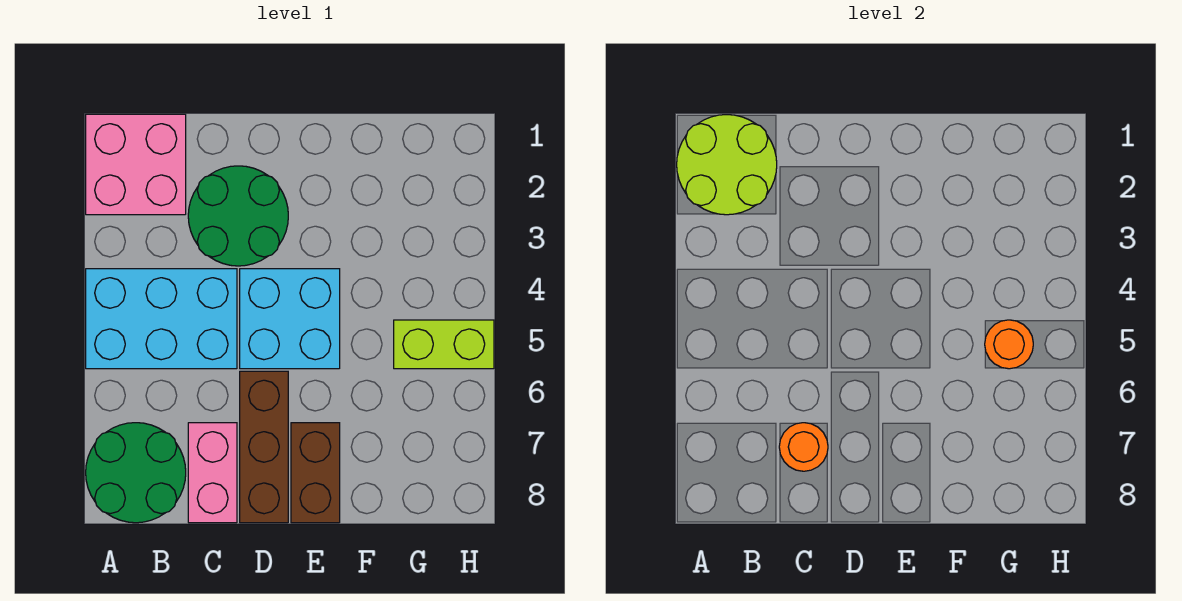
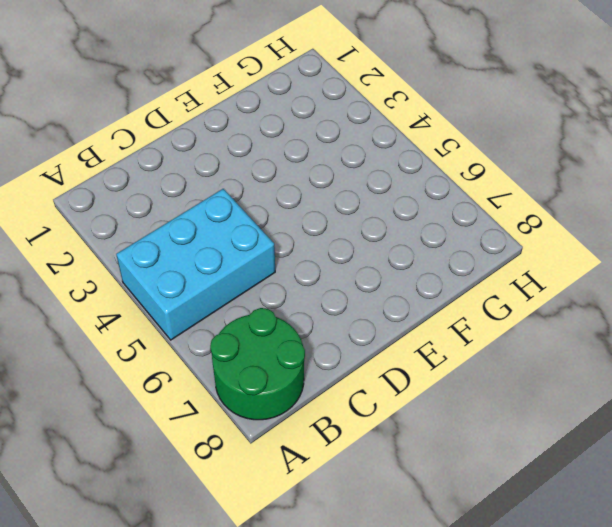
none -> pink 2x2 brick [86,114,186,215]
none -> green 2x2 round brick [188,166,288,266]
none -> pink 1x2 brick [188,423,237,523]

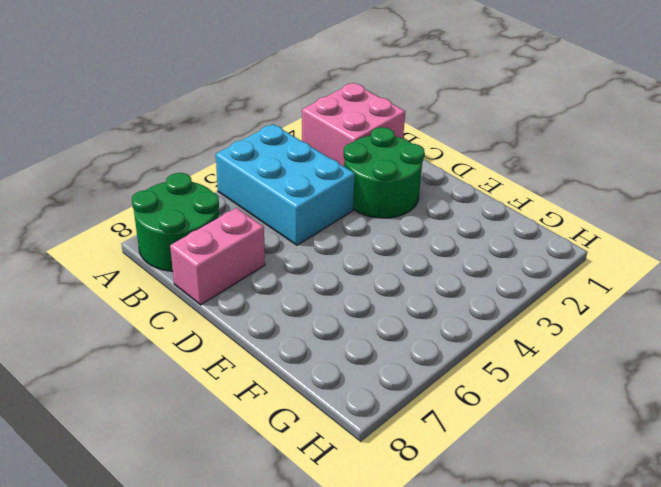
none -> cyan 2x2 brick [240,269,340,369]
none -> brown 1x3 brick [240,371,288,523]
none -> brown 1x2 brick [291,423,340,523]

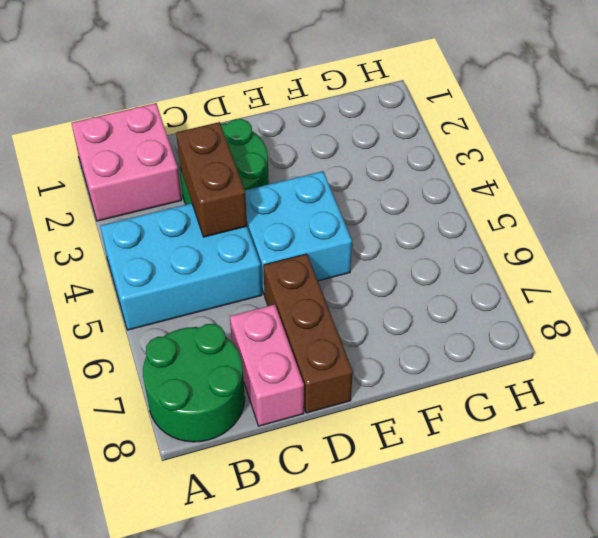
brown 1x2 brick [176,122,247,237] -> brown 1x2 brick moved to [291,423,340,523]
none -> lime 1x2 brick [394,320,494,369]
none -> lime 2x2 round brick [677,115,777,215]
none -> orange 1x1 round brick [779,423,828,471]

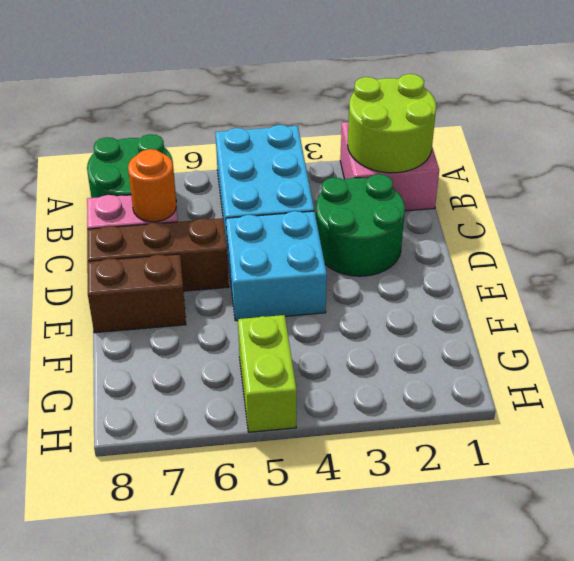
none -> orange 1x1 round brick [985,320,1033,369]

